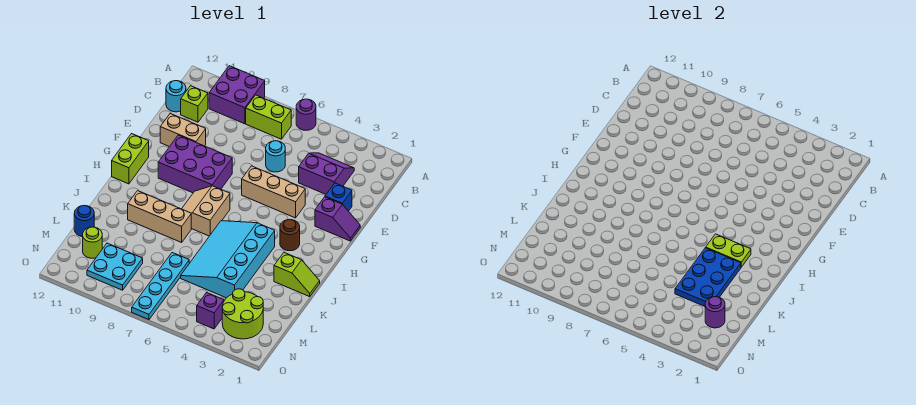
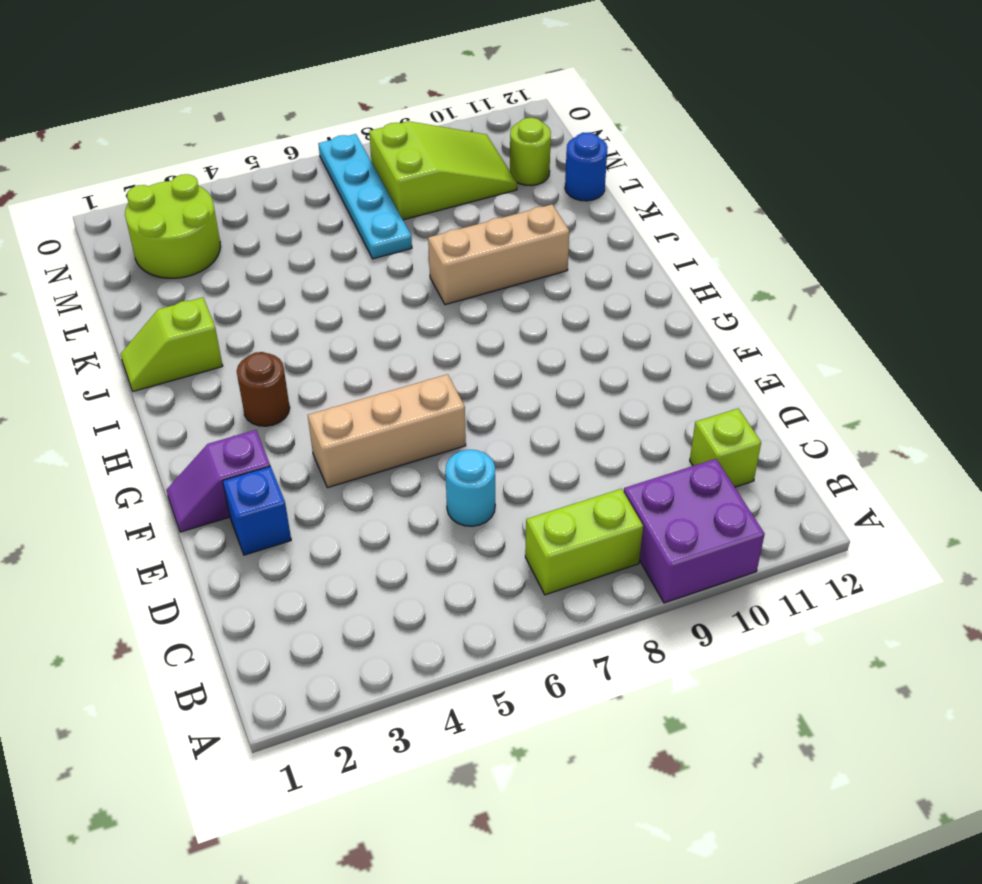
lime 2x3 slope [369,121,517,220] -> cyan 2x2 plate [87,243,143,290]
none -> purple 1x1 round brick [296,99,316,130]
none -> purple 2x2 slope [299,153,354,194]
none -> cyan 1x1 round brick [166,81,186,112]

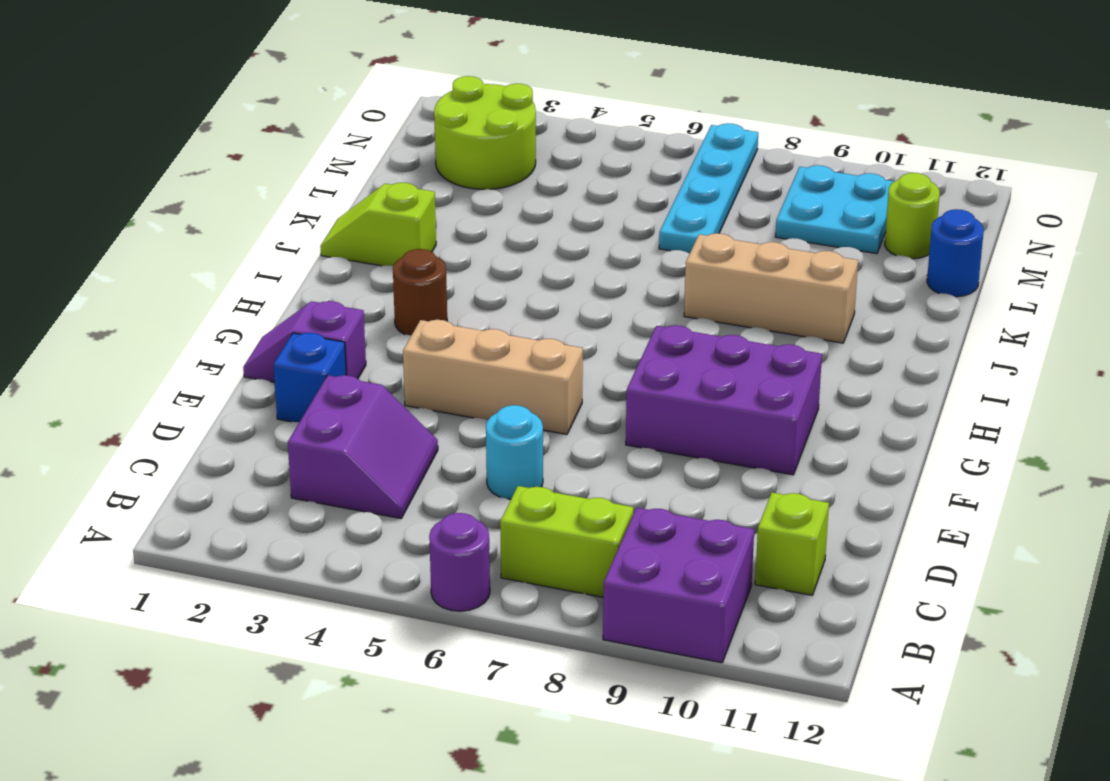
purple 2x2 slope [288,375,438,518] -> purple 2x2 slope turned to [299,153,354,194]
none -> cyan 1x1 round brick [166,81,186,112]
none -> tan 1x2 brick [160,114,206,147]
none -> lime 1x2 brick [112,134,149,184]

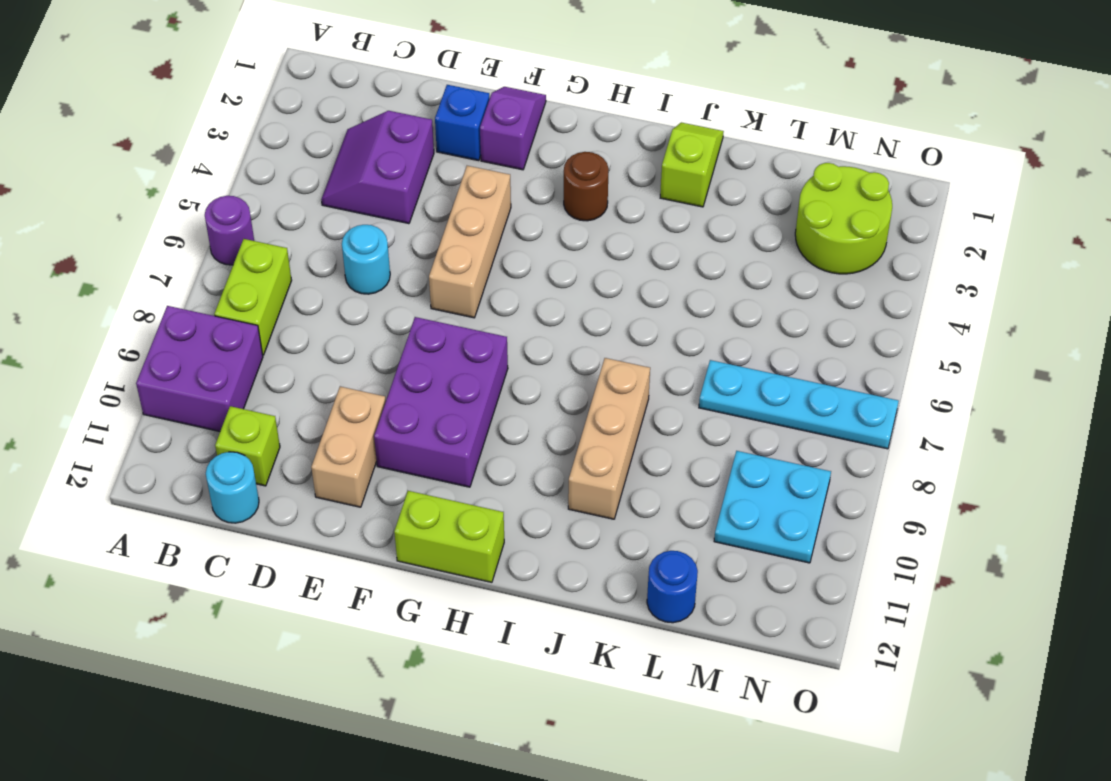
none -> tan 2x2 slope [182,186,230,236]
none -> cyan 3x4 slope [181,221,275,298]
none -> lime 1x1 round brick [83,227,102,258]

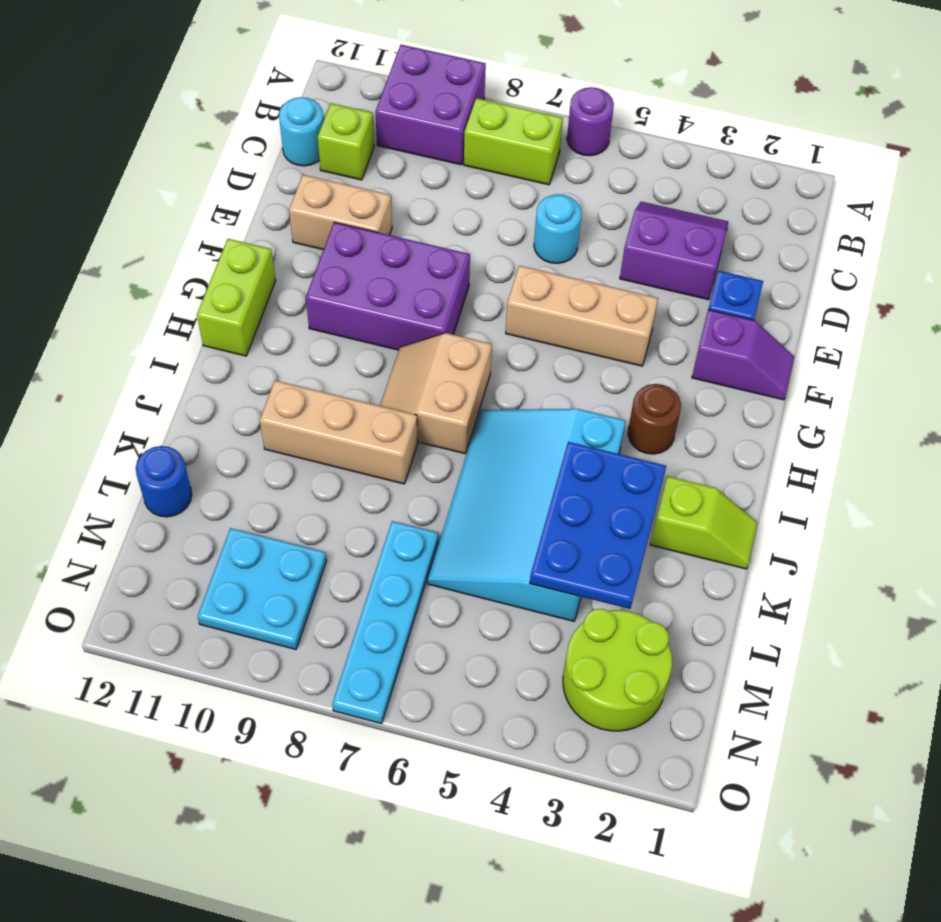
none -> lime 1x1 round brick [83,227,102,258]
none -> purple 1x1 brick [197,293,224,329]
none -> lime 1x2 plate [706,234,751,267]

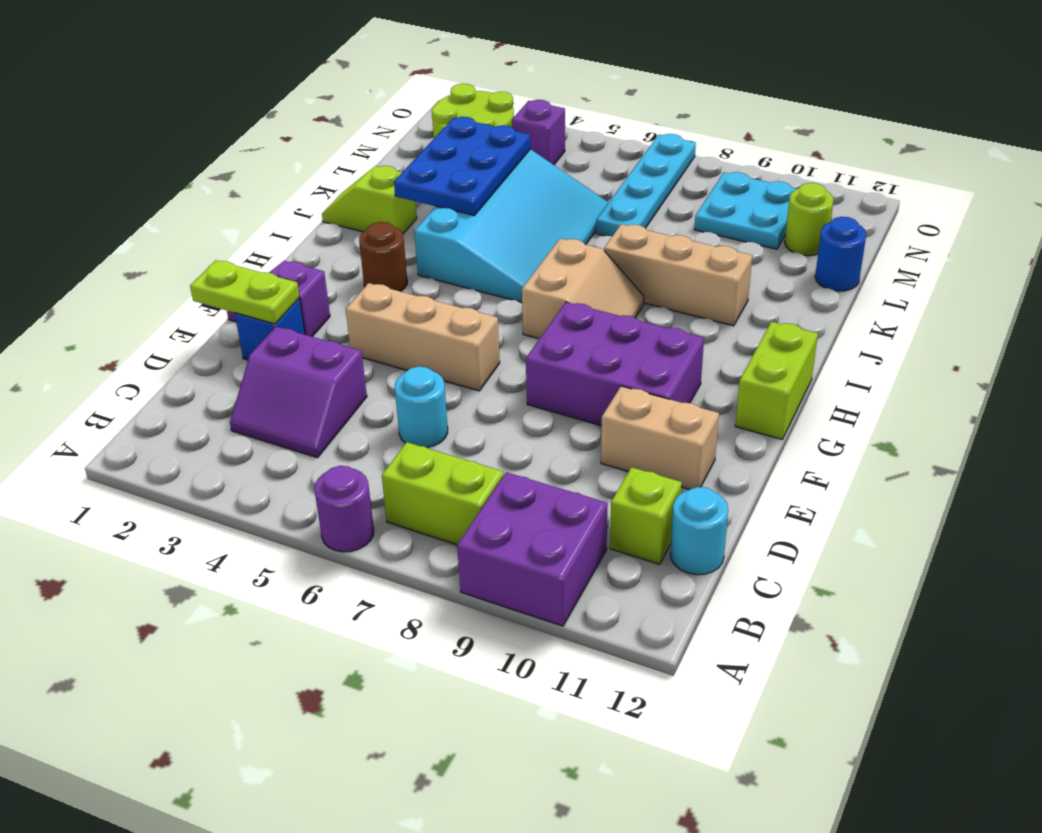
lime 1x2 plate [190,260,299,324] -> lime 1x2 plate moved to [706,234,751,267]
none -> purple 1x1 round brick [705,297,725,328]

